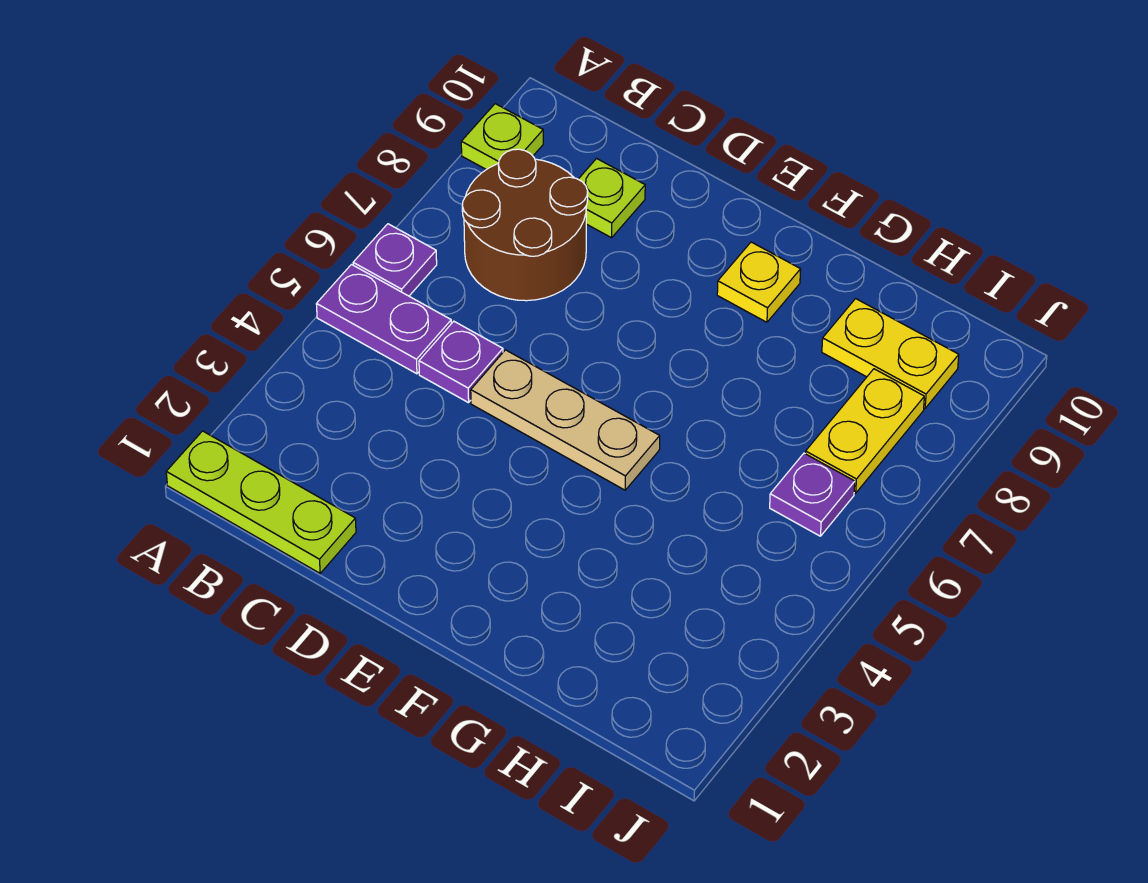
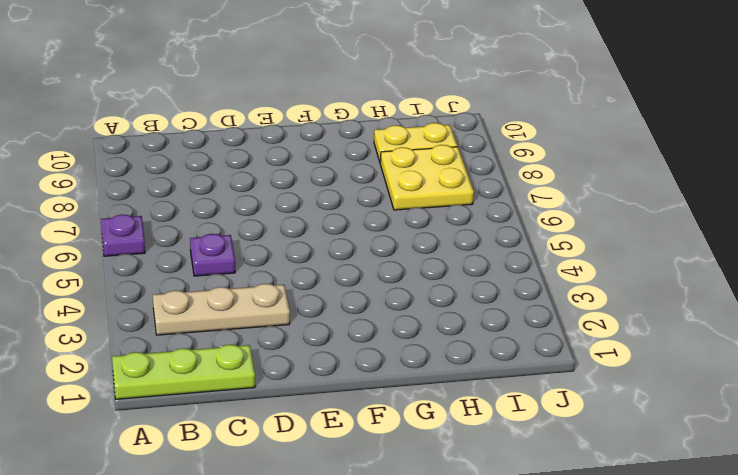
tan 1x3 plate [153,284,290,335] -> tan 1x3 plate moved to [471,350,660,490]
yellow 2x2 plate [380,145,474,210] -> yellow 1x2 plate [805,369,924,493]
none -> purple 1x2 plate [316,265,451,374]
none -> lime 1x1 plate [461,104,543,170]
none -> brown 2x2 round brick [462,149,588,301]

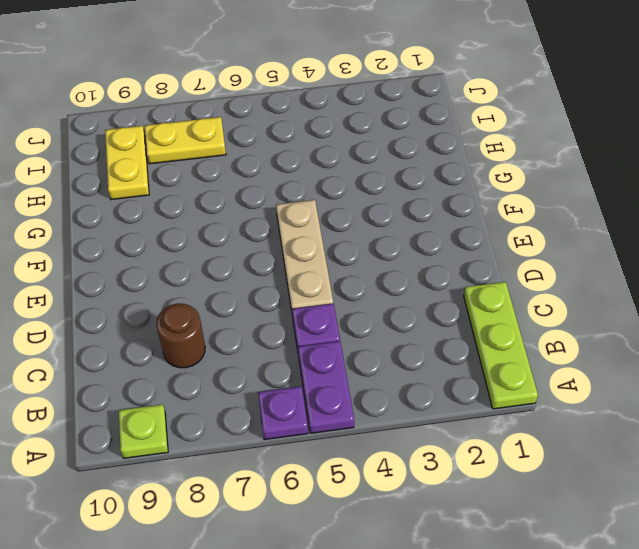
brown 1x1 round brick [156,303,205,368] -> brown 2x2 round brick [462,149,588,301]
none -> lime 1x1 plate [578,159,645,238]
none -> yellow 1x1 plate [717,242,801,322]
none -> purple 1x1 plate [770,453,855,536]

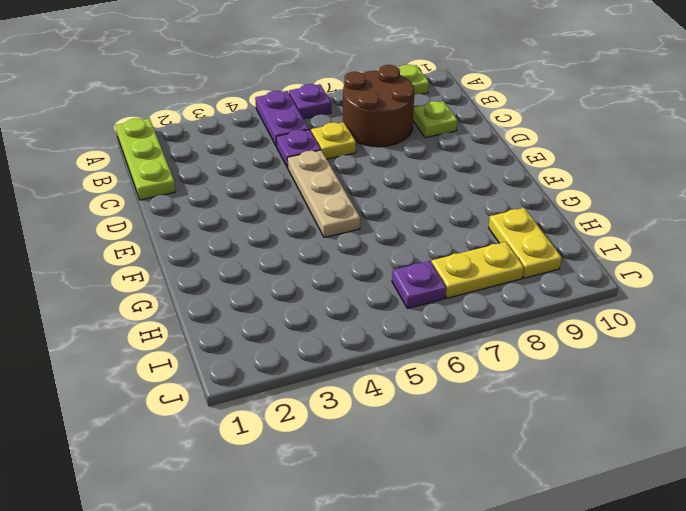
yellow 1x1 plate [311,122,356,159] -> yellow 1x1 plate moved to [717,242,801,322]

